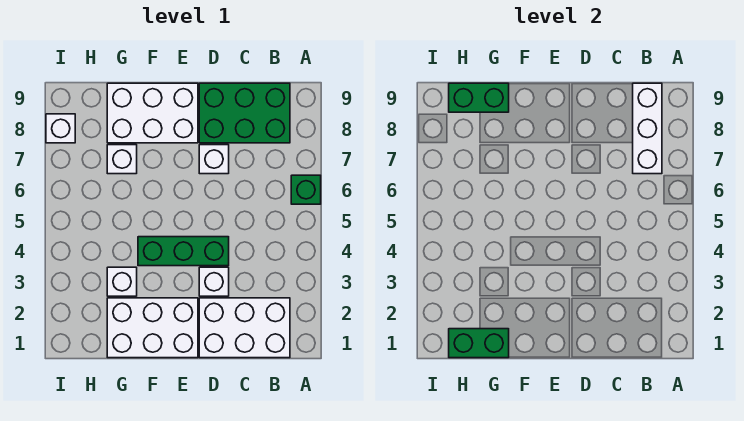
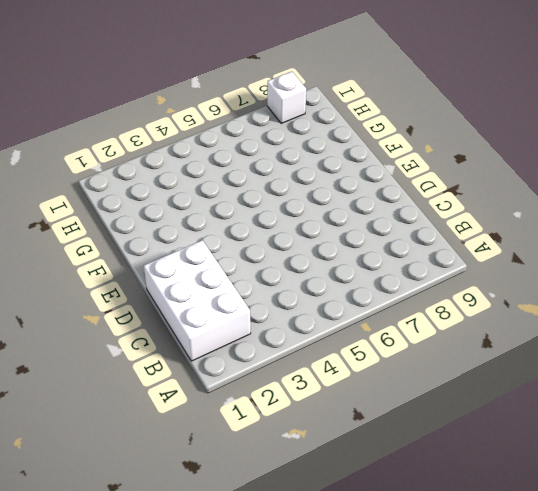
none -> green 1x1 brick [291,175,321,204]
none -> green 2x3 brick [199,83,290,143]
none -> white 1x1 brick [199,267,229,296]

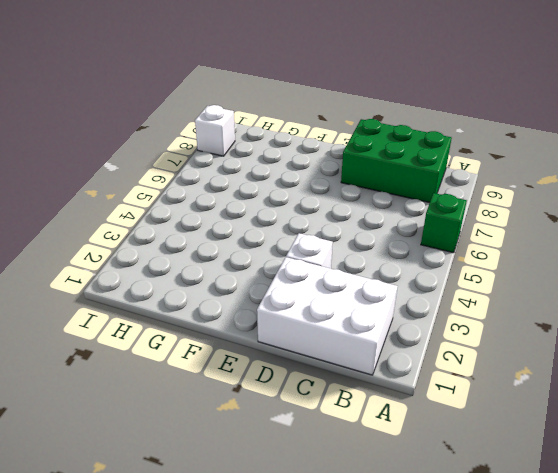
none -> green 1x3 brick [138,237,229,266]
none -> white 1x1 brick [199,145,229,174]
none -> white 2x3 brick [107,298,198,358]

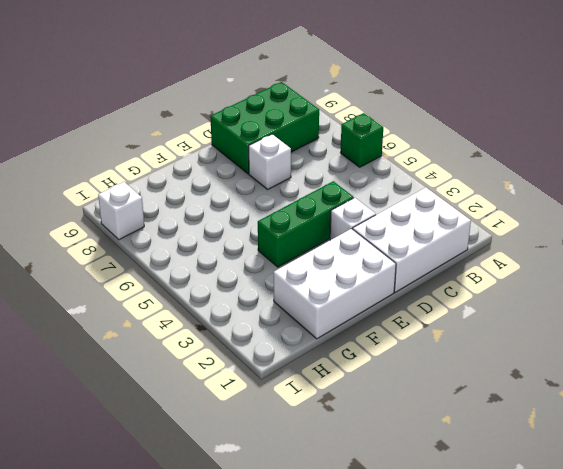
none -> white 2x3 brick [107,83,198,143]
none -> white 1x1 brick [107,267,137,296]
none -> white 1x1 brick [107,145,137,174]

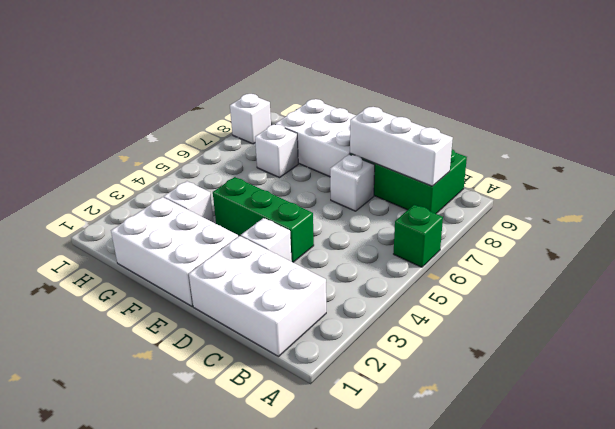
white 1x3 brick [350,107,453,186] -> white 1x3 brick turned to [633,83,662,174]
none -> green 1x2 brick [449,329,509,358]
none -> green 1x2 brick [449,83,509,112]

